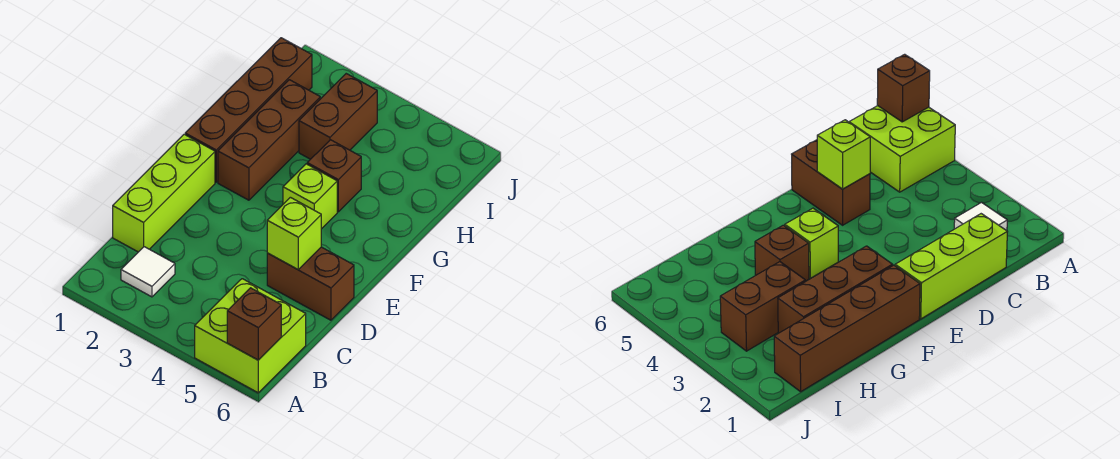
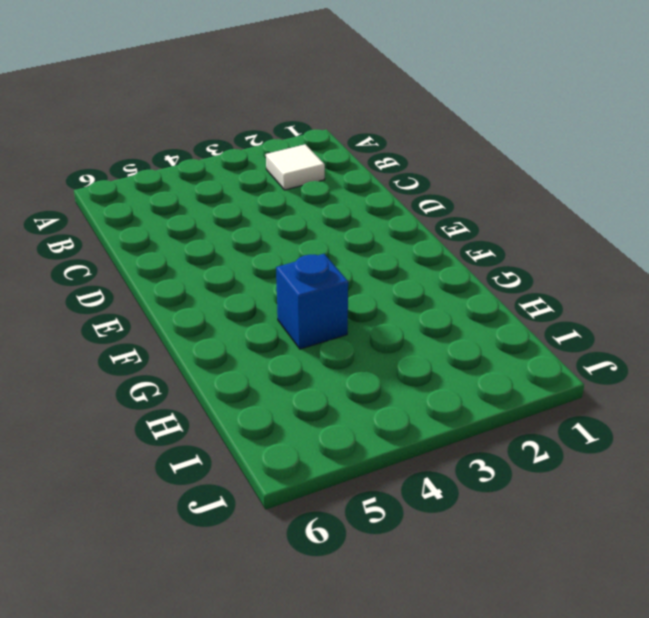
blue 1x1 brick [276,254,348,349] -> brown 1x1 brick [307,140,361,212]
none -> lime 2x2 brick [195,279,306,393]
none -> lime 1x3 brick [113,134,215,252]

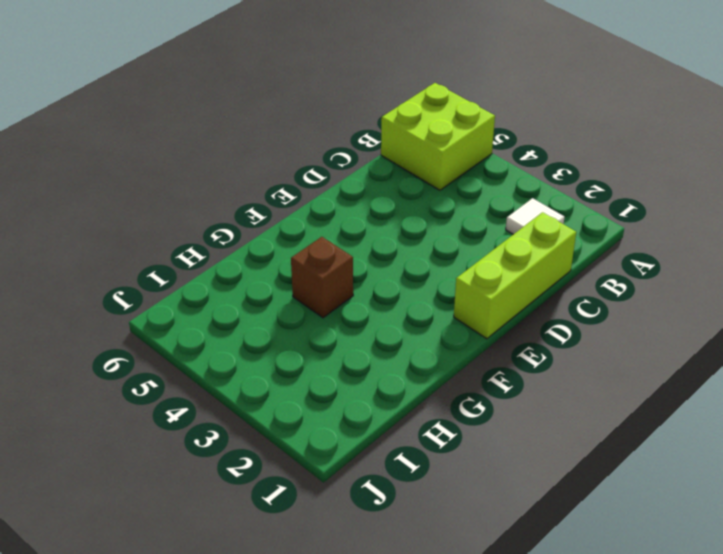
none -> brown 1x2 brick [267,247,354,320]
none -> brown 1x4 brick [185,38,312,182]

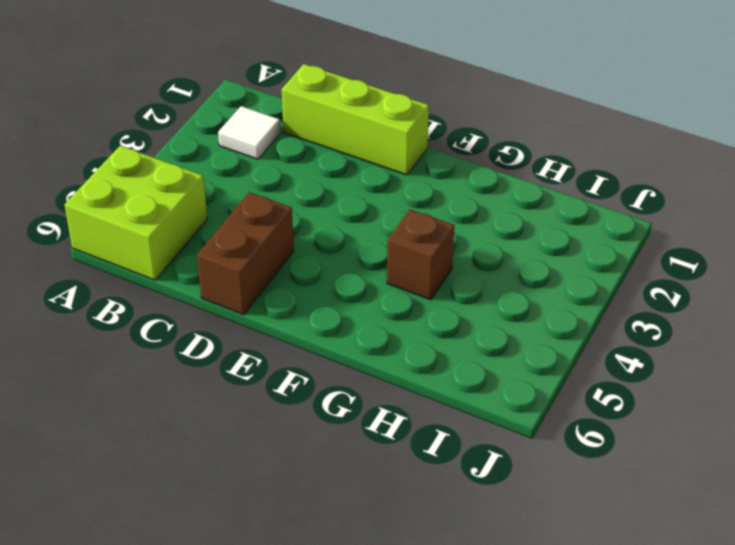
none -> brown 1x4 brick [185,38,312,182]
none -> brown 1x3 brick [218,80,320,200]

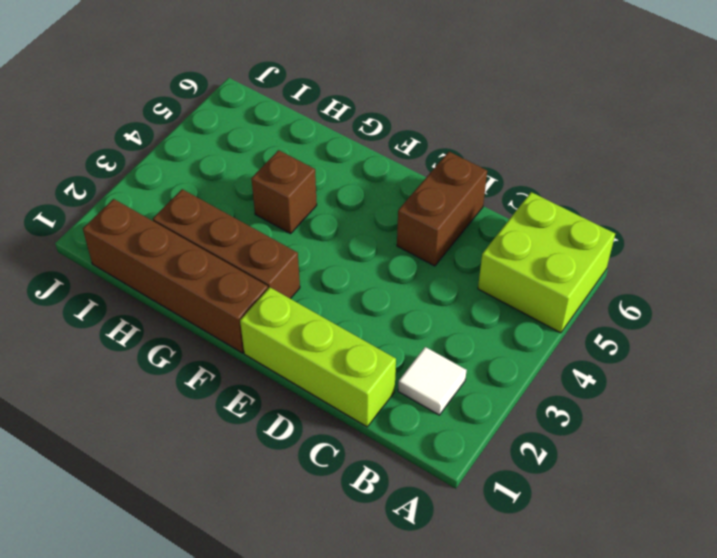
none -> lime 1x1 brick [283,164,337,229]
none -> brown 1x2 brick [299,74,377,159]

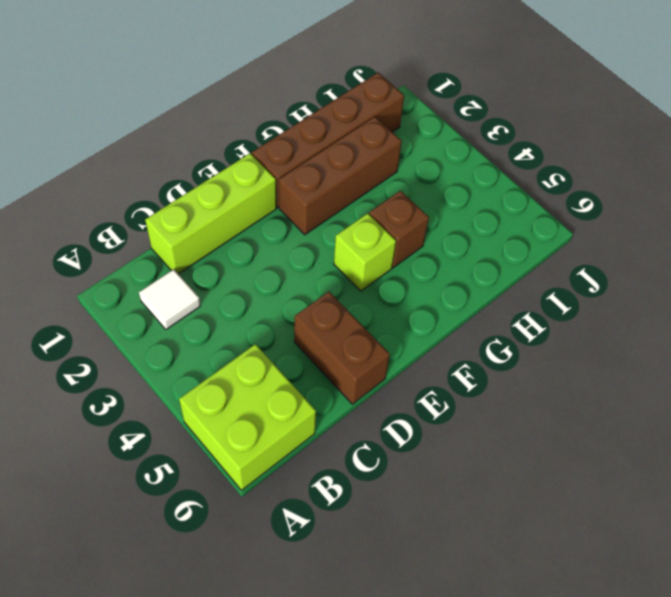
none -> brown 1x2 brick [299,74,377,159]
none -> brown 1x1 brick [227,288,281,360]

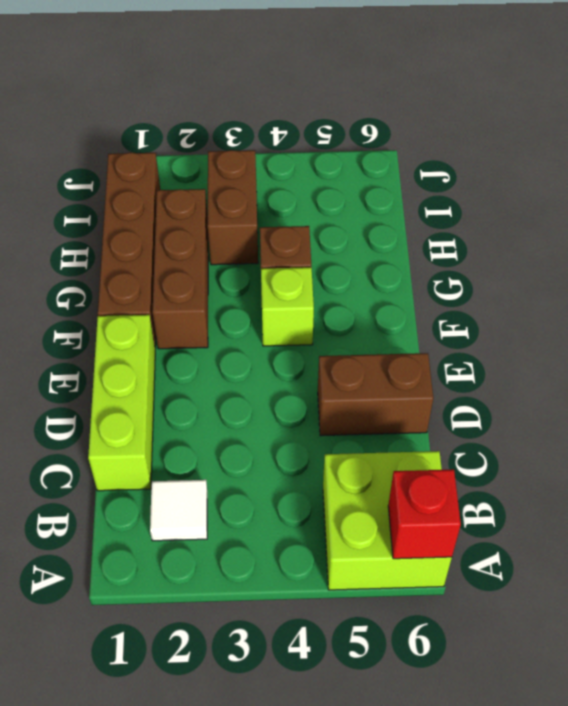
red 1x1 brick [388,469,461,559] -> brown 1x1 brick [227,288,281,360]
none -> lime 1x1 brick [267,197,321,269]

